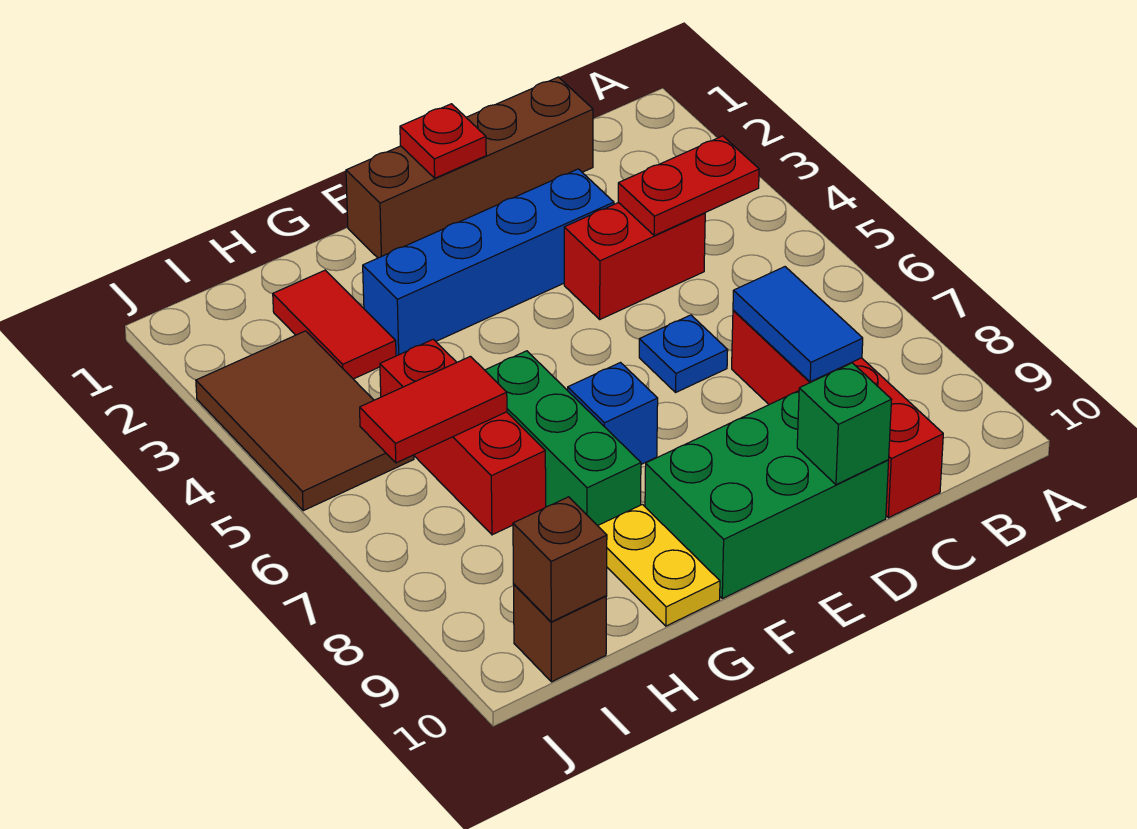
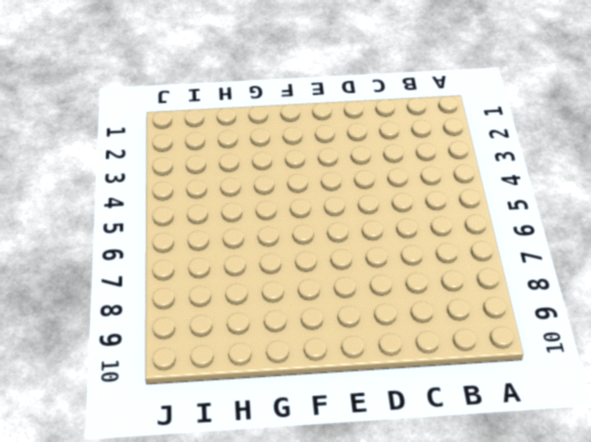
none -> brown 1x4 brick [346,77,593,258]
none -> red 1x2 brick [564,203,705,319]
none -> red 1x4 brick [732,310,943,518]

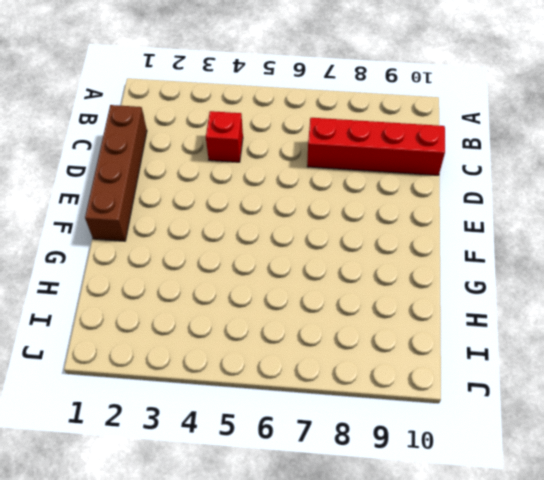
red 1x1 brick [206,111,243,162] -> red 1x2 brick [564,203,705,319]
none -> blue 1x4 brick [363,169,614,356]
none -> blue 1x1 plate [639,315,728,392]
none -> green 2x3 brick [645,391,889,599]

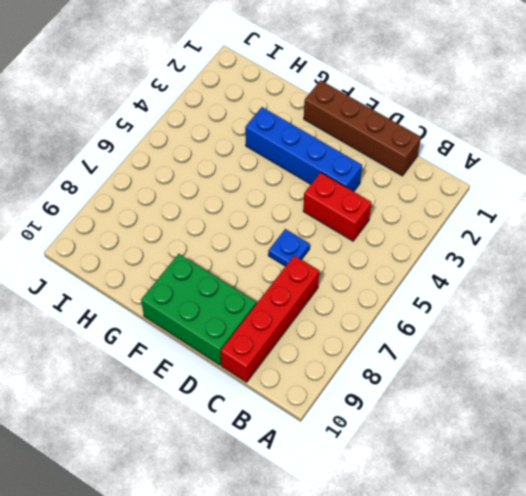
none -> blue 1x1 brick [568,363,658,464]
none -> green 1x3 brick [485,351,641,526]
none -> yellow 1x2 plate [598,504,720,626]

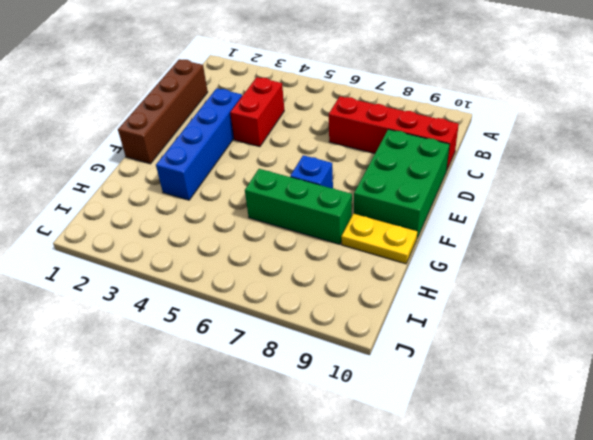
none -> blue 1x1 plate [639,315,728,392]
none -> red 1x2 tile [273,270,396,379]
none -> red 1x3 brick [380,339,546,535]

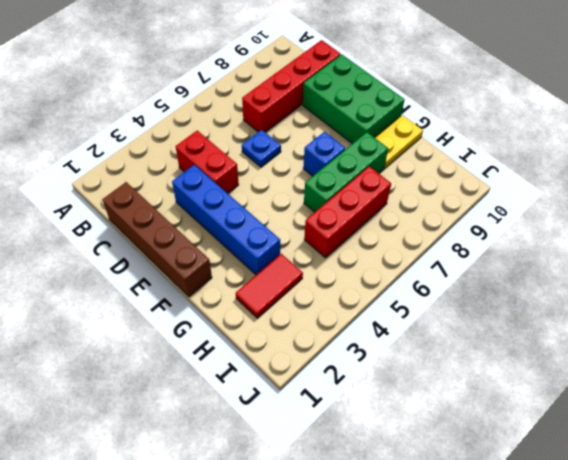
none -> brown 2x3 tile [196,331,414,511]
none -> brown 1x1 brick [513,584,607,682]
none -> red 1x2 plate [618,136,759,235]

